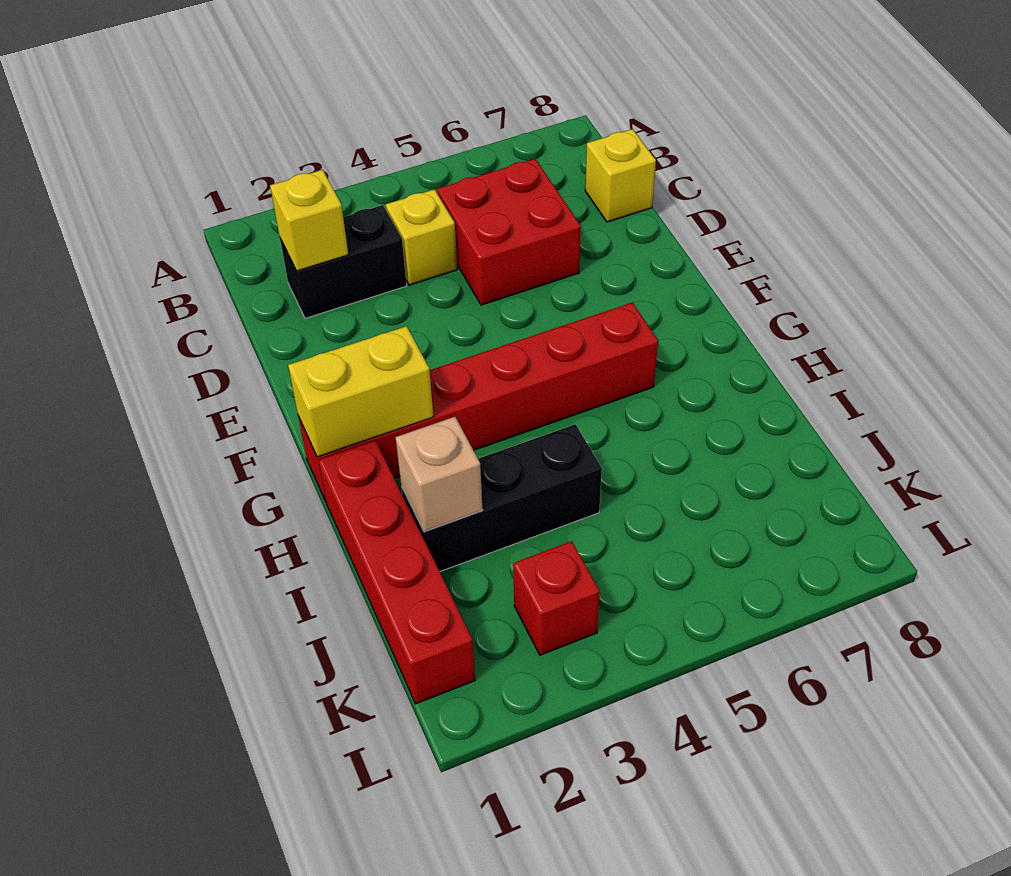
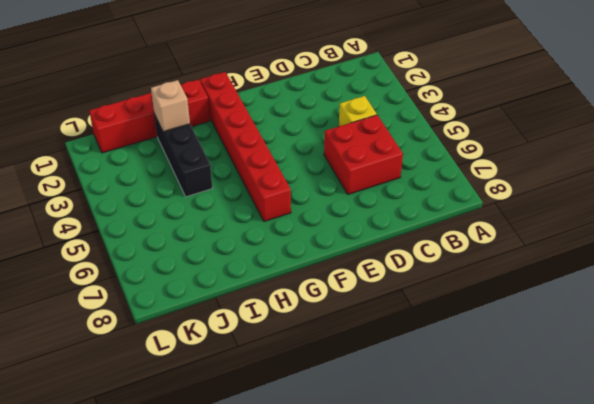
none -> black 1x2 brick [280,205,407,318]
none -> yellow 1x1 brick [585,129,656,222]

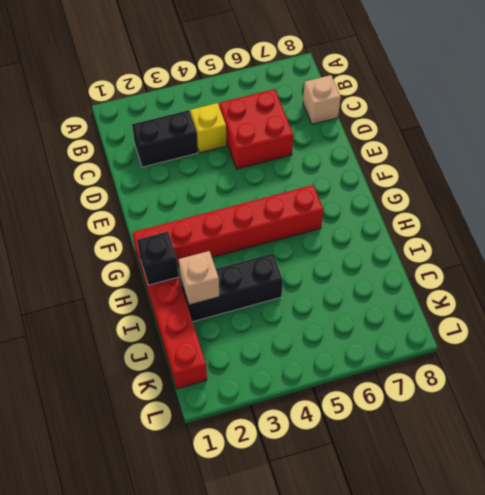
tan 1x1 brick [303,75,341,124] -> yellow 1x1 brick [585,129,656,222]
black 1x1 brick [137,232,178,285] -> none
none -> red 1x1 brick [513,541,600,655]
none -> yellow 1x1 brick [270,170,348,271]

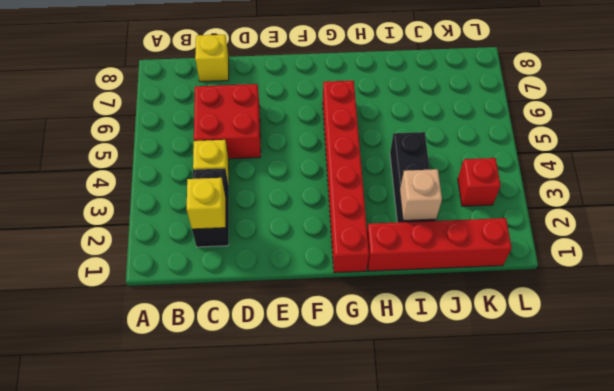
none -> yellow 1x2 brick [288,326,433,457]

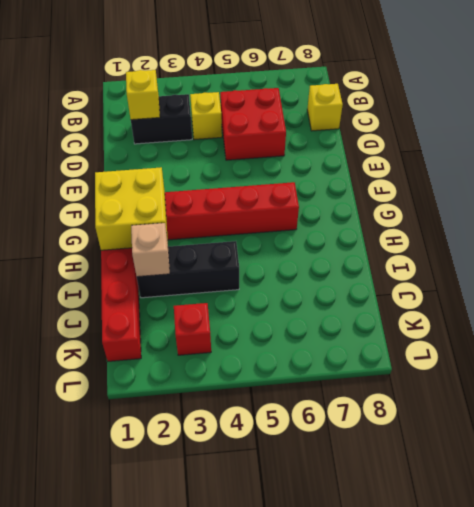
yellow 2x2 brick [95,167,168,250] -> yellow 1x2 brick [288,326,433,457]

